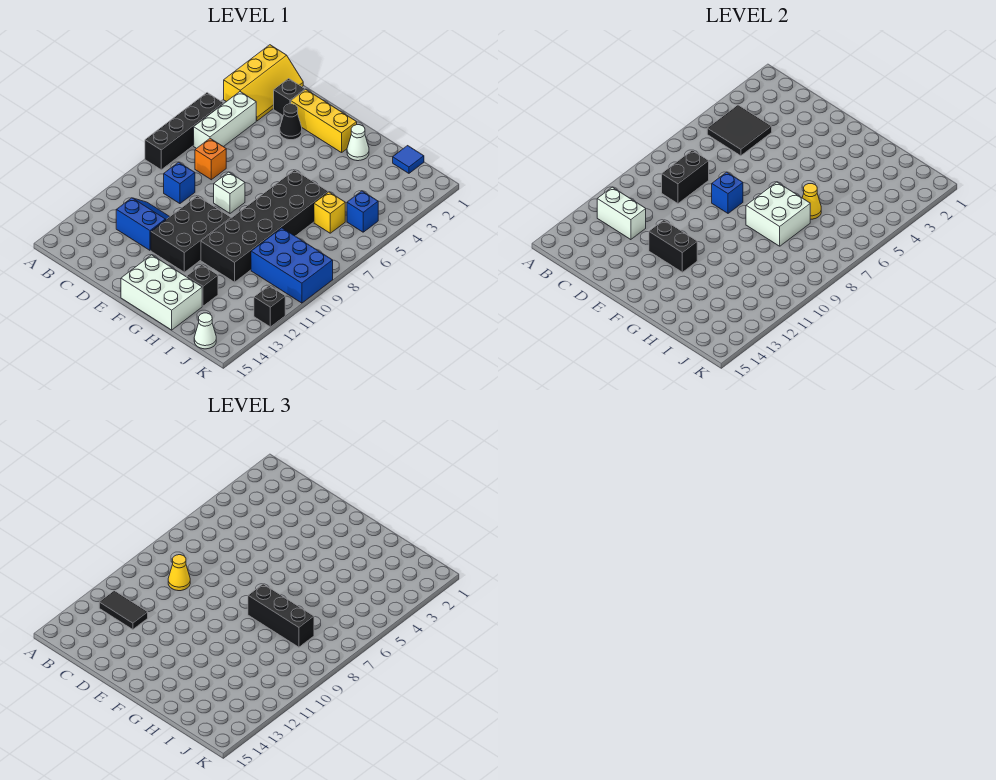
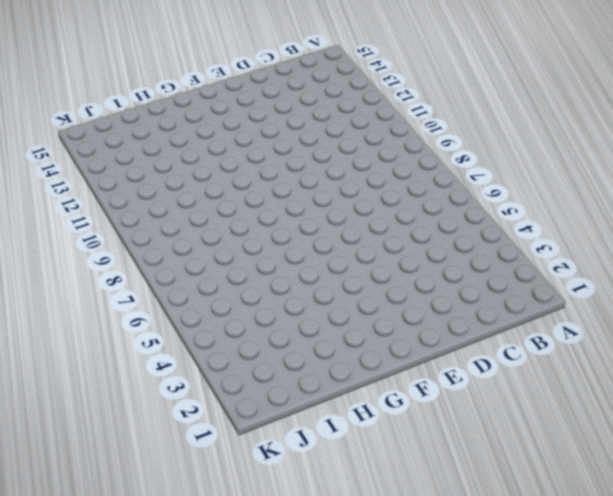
none -> yellow 2x3 slope [224,45,303,121]
none -> black 1x4 brick [145,93,223,170]
none -> white 1x3 brick [194,92,256,148]
none -> black 1x1 brick [274,79,305,115]

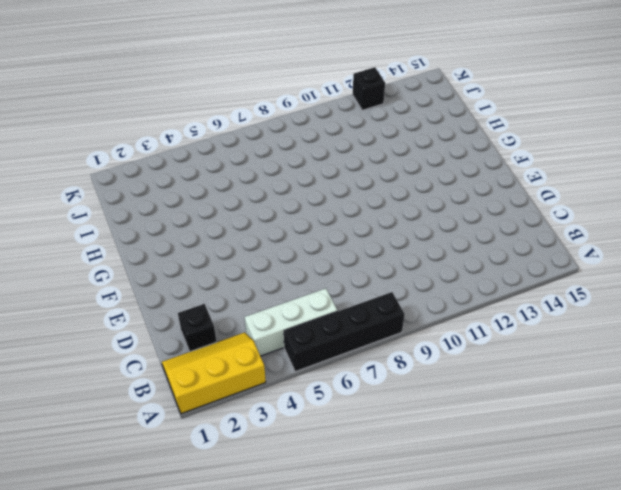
none -> orange 1x1 brick [195,139,226,180]
none -> blue 1x1 brick [164,162,195,204]
none -> blue 2x2 slope [116,198,170,250]
none -> yellow 1x3 brick [291,90,357,153]

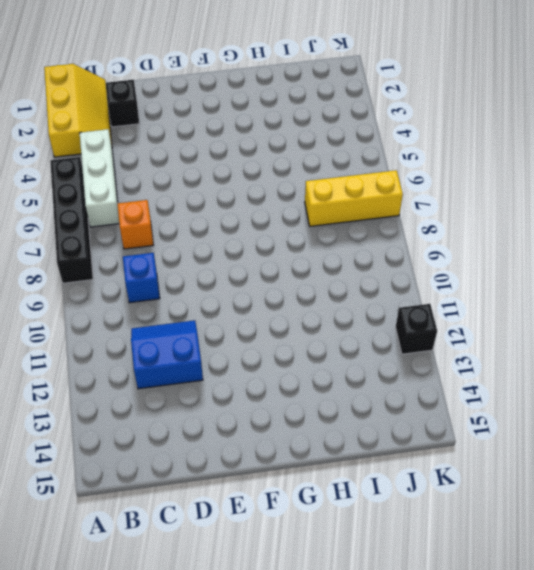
yellow 1x3 brick [305,170,403,226] -> yellow 1x3 brick moved to [291,90,357,153]
none -> black 1x1 cone [280,104,302,140]
none -> white 1x1 brick [214,172,245,213]
none -> black 2x3 brick [151,196,231,272]
none -> white 2x3 brick [121,255,202,330]

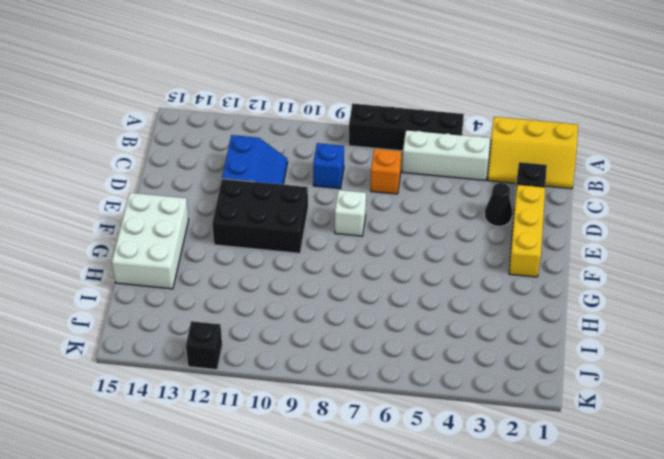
none -> white 1x1 cone [347,125,369,161]
none -> black 2x6 brick [201,170,328,282]
none -> black 1x1 brick [187,265,218,306]
none -> blue 1x1 tile [393,146,424,173]

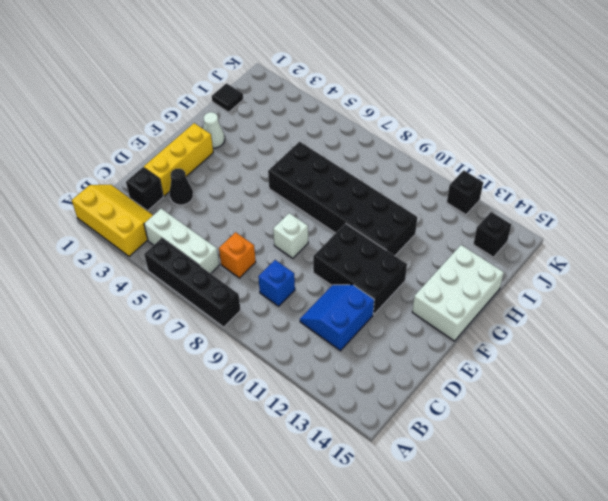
black 1x1 tile [212,83,243,112] -> blue 1x1 tile [393,146,424,173]
black 1x1 brick [473,212,512,257] -> black 1x1 brick moved to [187,265,218,306]
none -> yellow 1x1 brick [314,192,345,233]
none -> blue 2x3 brick [251,228,333,303]
none -> blue 1x1 brick [347,191,378,232]
none -> white 1x1 cone [194,313,216,349]

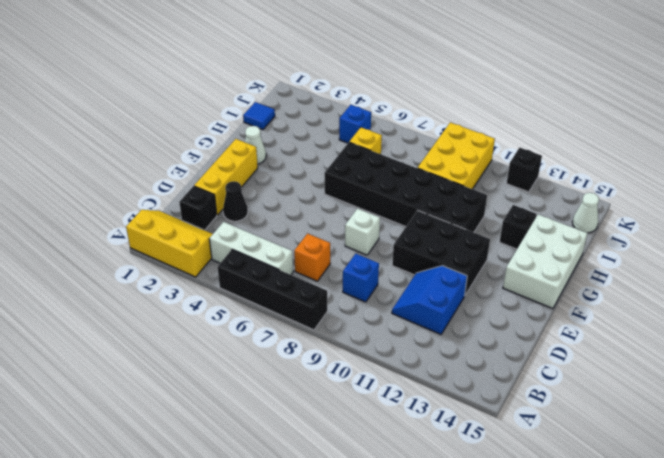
yellow 2x3 brick [418,122,495,189] -> blue 2x3 brick [251,228,333,303]
none -> black 2x2 tile [707,105,772,156]
none -> white 1x2 brick [597,187,646,240]
none -> black 1x2 brick [662,150,709,204]
none -> blue 1x1 brick [712,172,743,213]

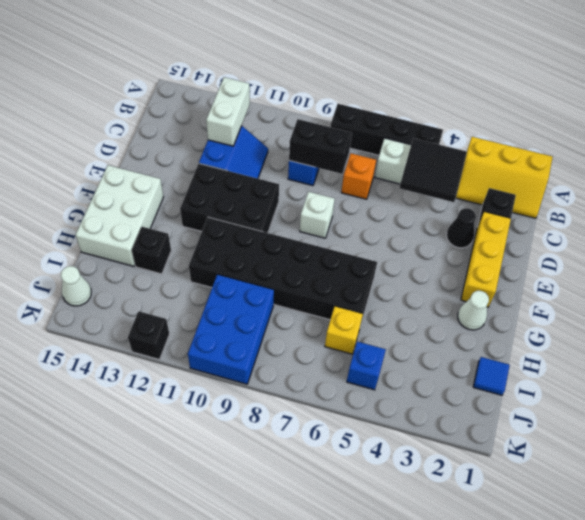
none -> blue 1x1 brick [712,172,743,213]
none -> black 1x2 brick [649,220,697,272]
none -> white 2x2 brick [746,182,810,246]
none -> yellow 1x1 cone [802,184,821,219]

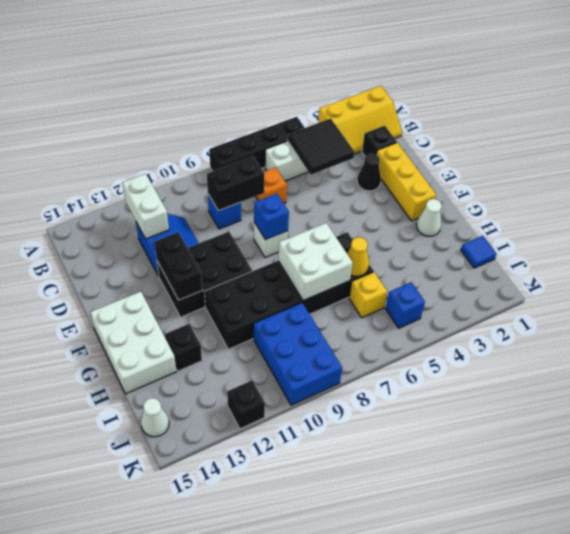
none -> black 1x2 tile [99,591,148,630]
none -> yellow 1x1 cone [168,555,190,591]
none -> black 1x3 brick [248,584,314,647]

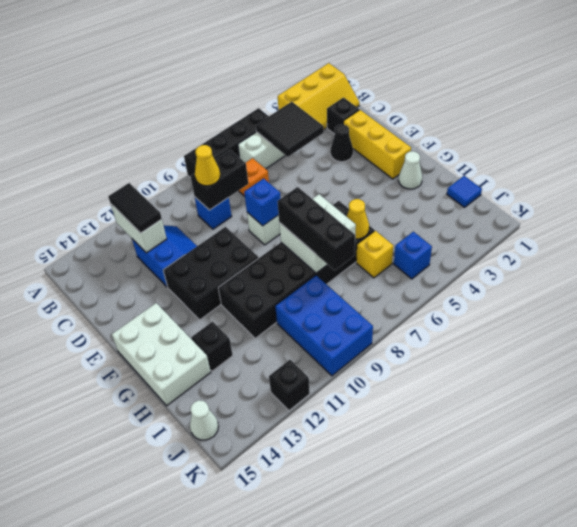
none -> black 1x2 brick [649,220,697,272]

